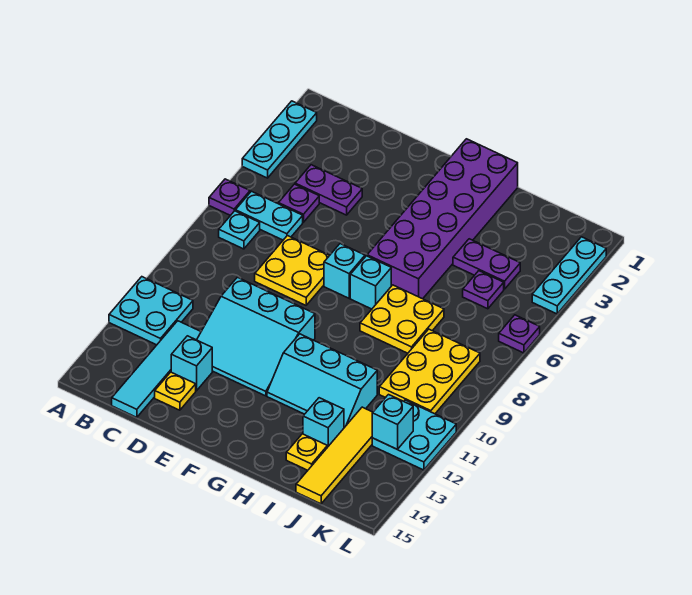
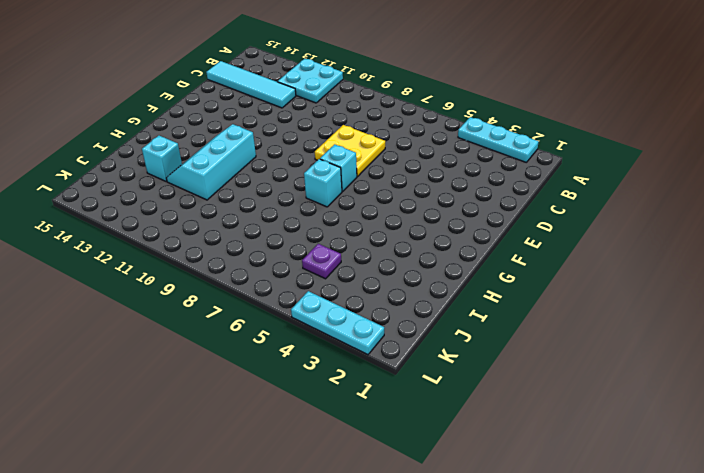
none -> purple 1x1 plate [209,179,250,216]
none -> cyan 1x2 plate [235,191,303,240]
none -> cyan 1x1 plate [219,211,260,249]

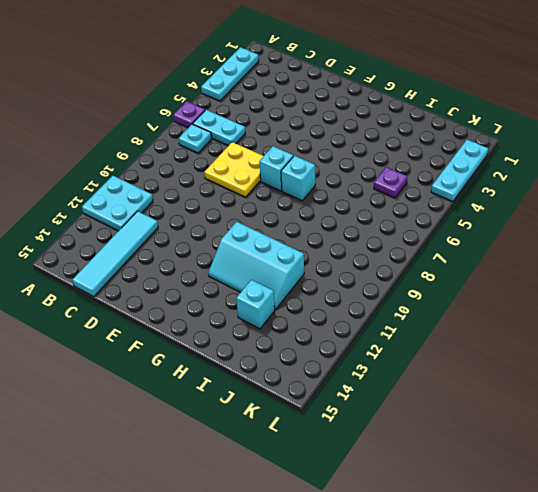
none -> purple 1x2 plate [295,165,362,215]
none -> purple 1x1 plate [278,184,319,222]
none -> cyan 3x3 slope [197,277,315,396]

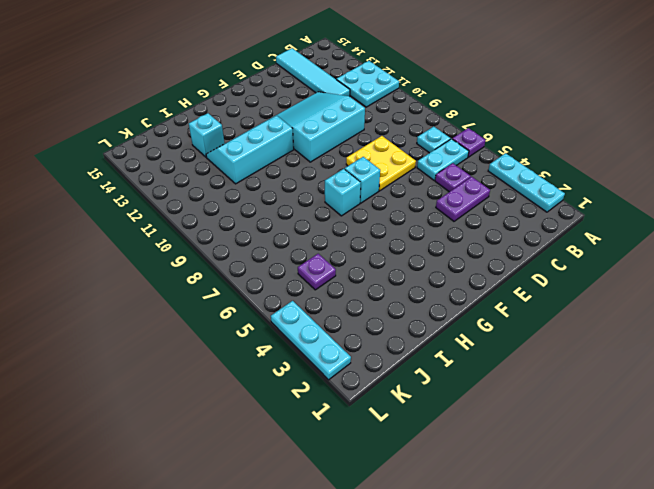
none -> cyan 1x1 brick [171,336,212,391]
none -> yellow 1x1 plate [155,372,196,410]
none -> purple 2x6 brick [367,139,518,299]

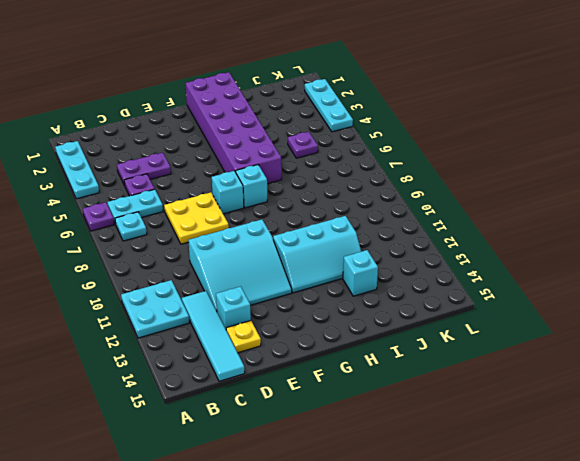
none -> yellow 2x2 plate [360,285,444,353]
none -> purple 1x2 plate [453,239,520,289]
none -> yellow 1x1 plate [286,434,327,470]

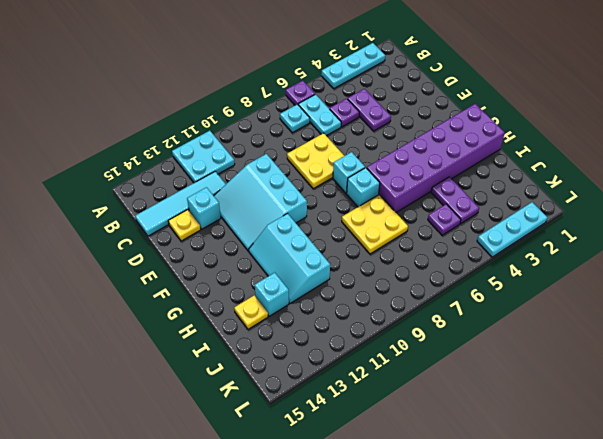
none -> yellow 2x3 plate [379,329,480,414]
none -> yellow 1x4 tile [296,407,373,504]
none -> cyan 2x2 plate [372,400,456,470]

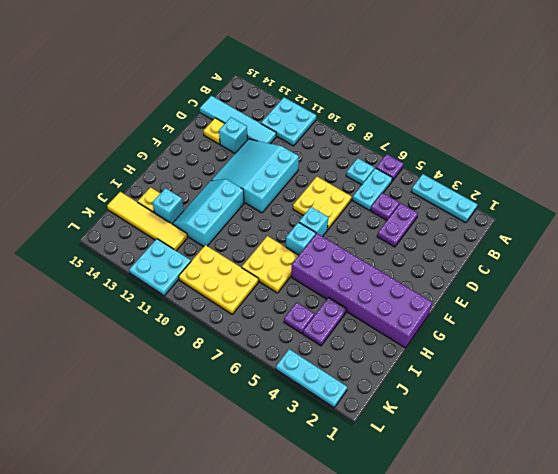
none -> purple 1x1 plate [499,315,540,353]
none -> cyan 1x1 brick [372,395,413,450]

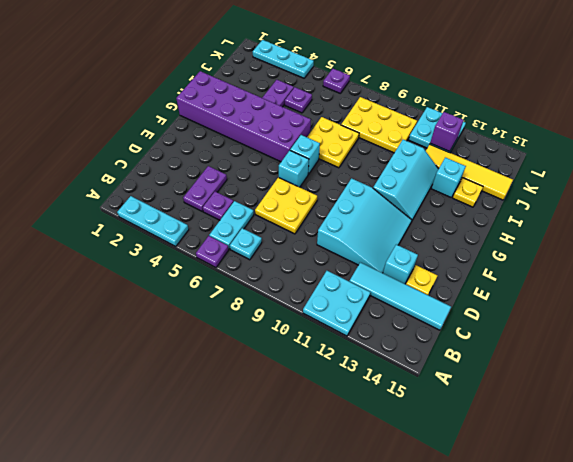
purple 1x1 brick [430,112,463,151] -> cyan 1x1 brick [372,395,413,450]

